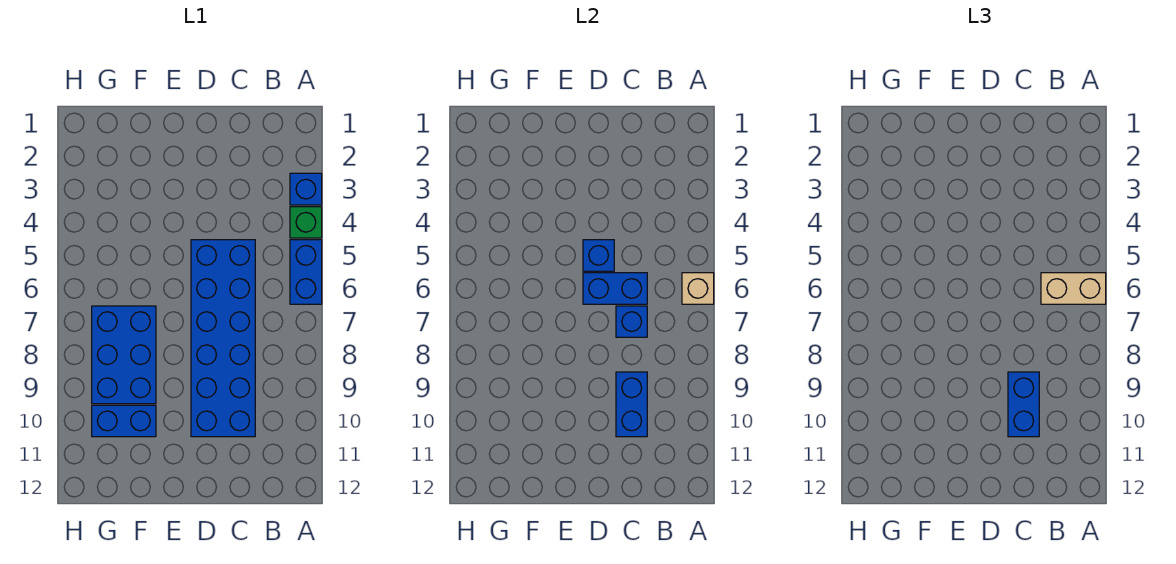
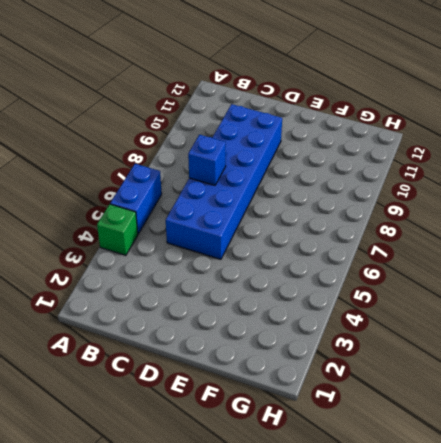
none -> blue 1x1 brick [290,173,322,205]
none -> blue 2x3 brick [92,306,156,404]
none -> blue 1x2 brick [92,405,156,437]

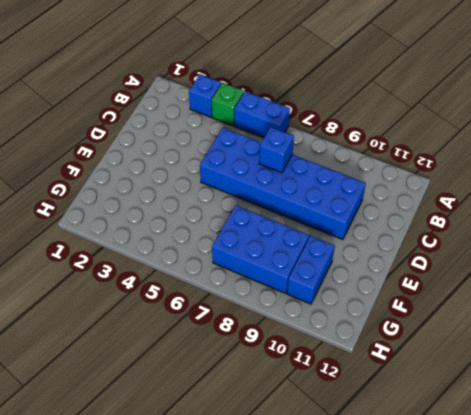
none -> tan 1x1 brick [682,273,714,304]
none -> blue 1x2 brick [583,273,647,304]
none -> blue 1x2 brick [616,372,647,437]

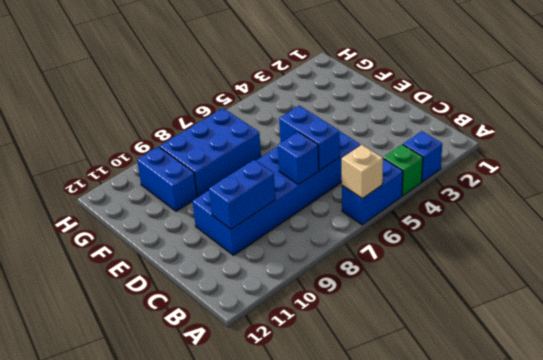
none -> blue 1x1 brick [583,240,614,271]
none -> tan 1x2 brick [1041,273,1106,304]
none -> blue 1x2 brick [1008,372,1039,437]

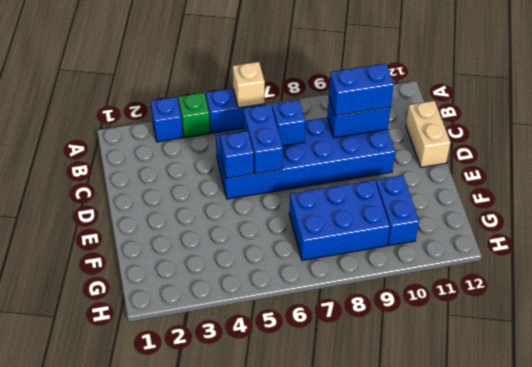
tan 1x2 brick [406,101,450,167] -> tan 1x2 brick moved to [1041,273,1106,304]

